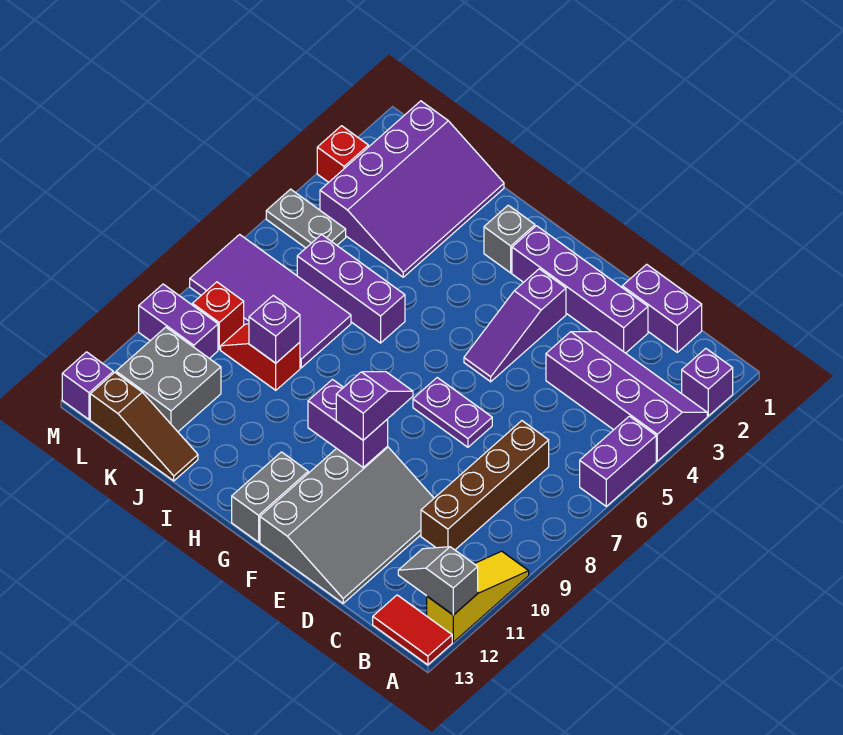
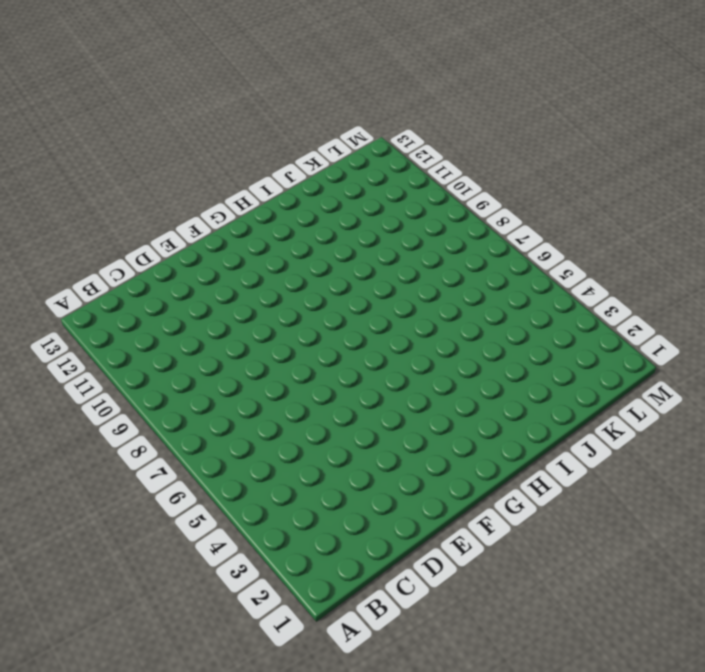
none -> purple 1x1 brick [682,348,733,416]
none -> purple 2x4 slope [546,332,707,461]
none -> purple 1x2 brick [580,416,656,506]

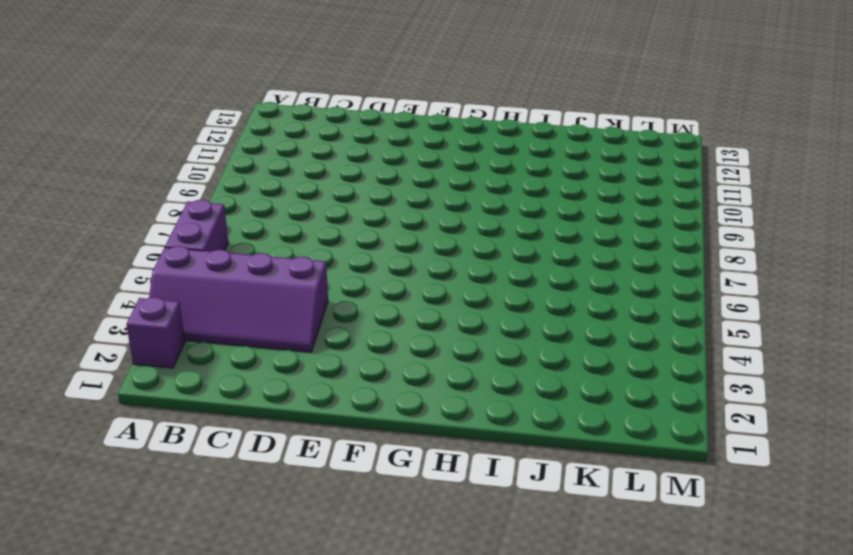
none -> yellow 1x3 slope [427,551,529,642]
none -> red 1x2 tile [373,595,452,665]
none -> purple 1x2 brick [622,264,702,352]

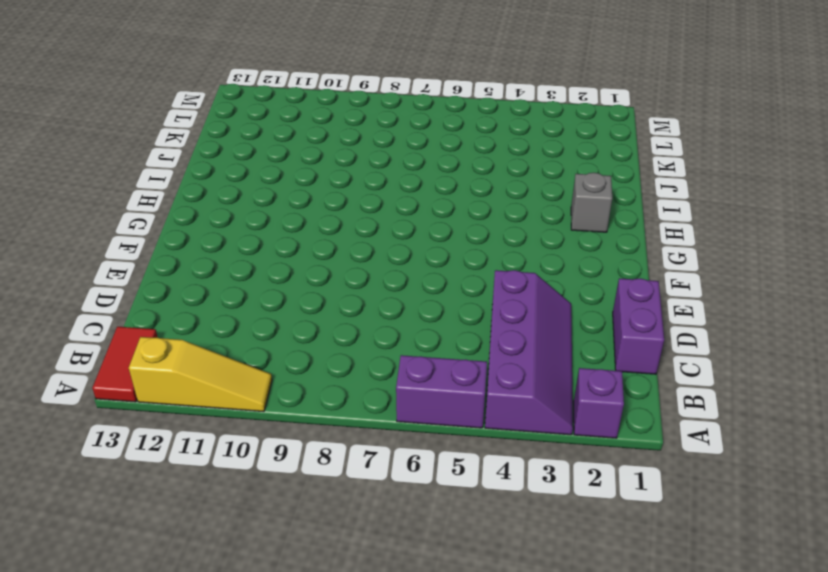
none -> brown 1x4 brick [421,421,549,550]
none -> purple 1x4 brick [512,226,648,353]
none -> grey 3x4 slope [260,446,434,603]

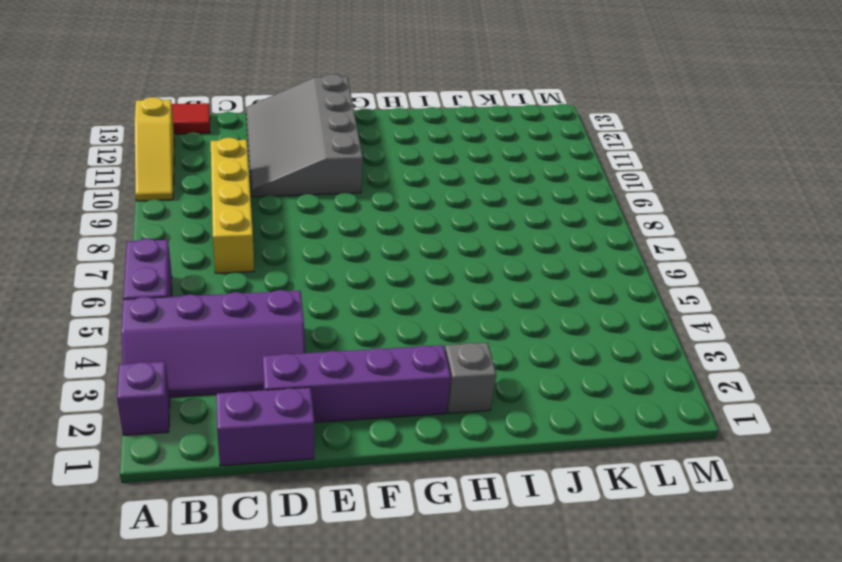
yellow 1x4 brick [211,137,254,273] -> brown 1x4 brick [421,421,549,550]
none -> purple 1x2 plate [413,378,492,447]
none -> purple 1x3 slope [464,269,566,382]
none -> grey 1x2 brick [232,452,308,542]

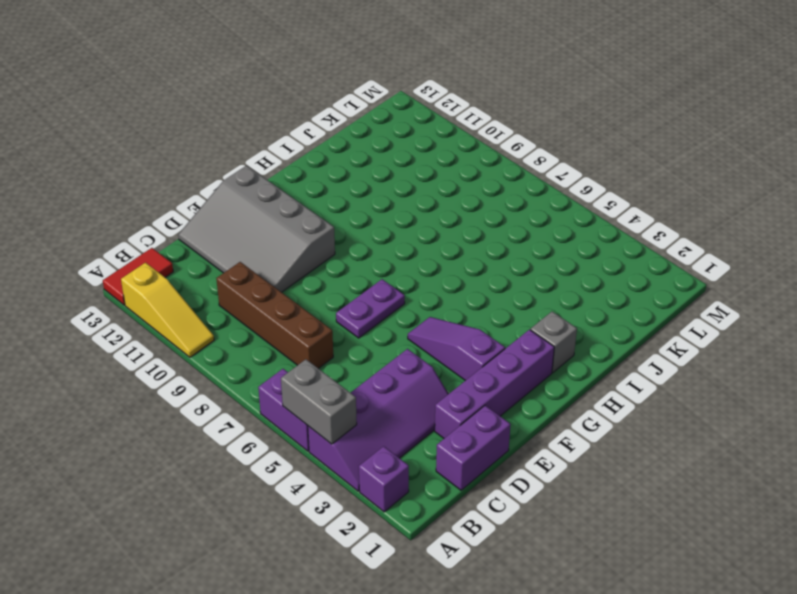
grey 1x2 brick [281,359,357,444] -> grey 1x2 brick moved to [232,452,308,542]
none -> purple 1x3 brick [297,235,405,343]
none -> purple 3x4 slope [320,101,504,277]
none -> purple 2x4 tile [190,235,351,368]

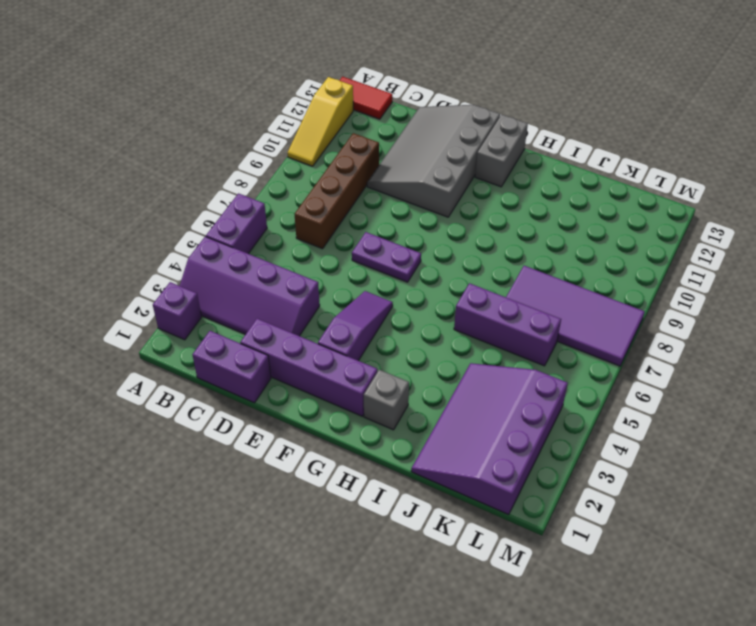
none -> red 1x2 slope [221,324,300,390]
none -> brown 1x3 slope [90,372,198,481]
none -> grey 2x2 brick [116,327,221,432]

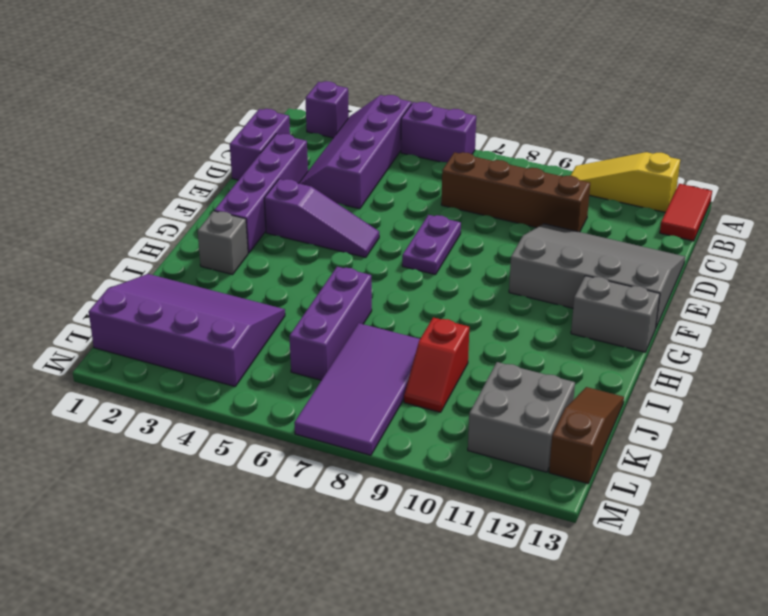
none -> grey 1x2 plate [266,189,346,248]
none -> red 1x1 brick [192,282,244,349]
none -> purple 1x2 brick [139,284,218,359]

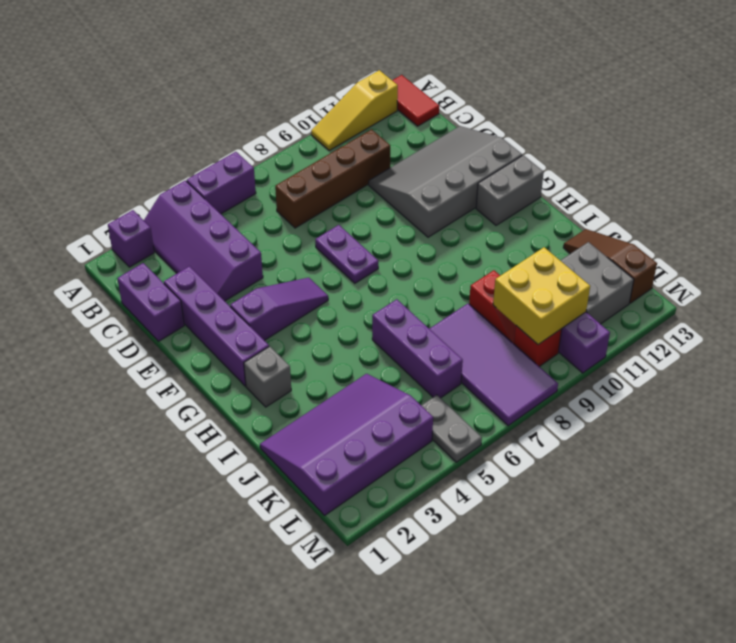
yellow 2x2 brick [493,247,590,344] -> none
none -> red 1x1 brick [317,126,368,182]
none -> purple 1x1 brick [62,352,113,420]
none -> grey 1x2 slope [398,547,478,615]

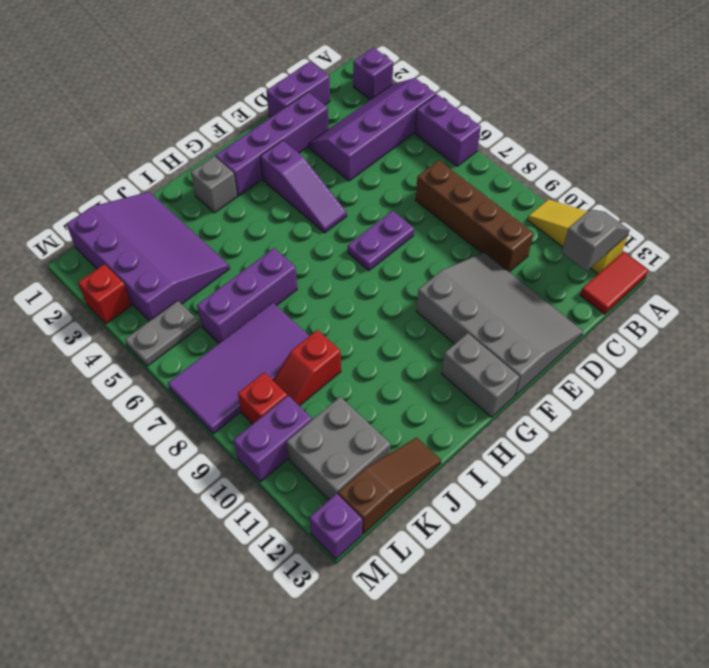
grey 1x2 slope [562,209,630,271] -> grey 1x2 slope turned to [398,547,478,615]
none -> purple 1x2 brick [308,379,388,467]
none -> purple 1x1 brick [249,296,300,363]
none -> purple 1x2 slope [336,372,413,440]

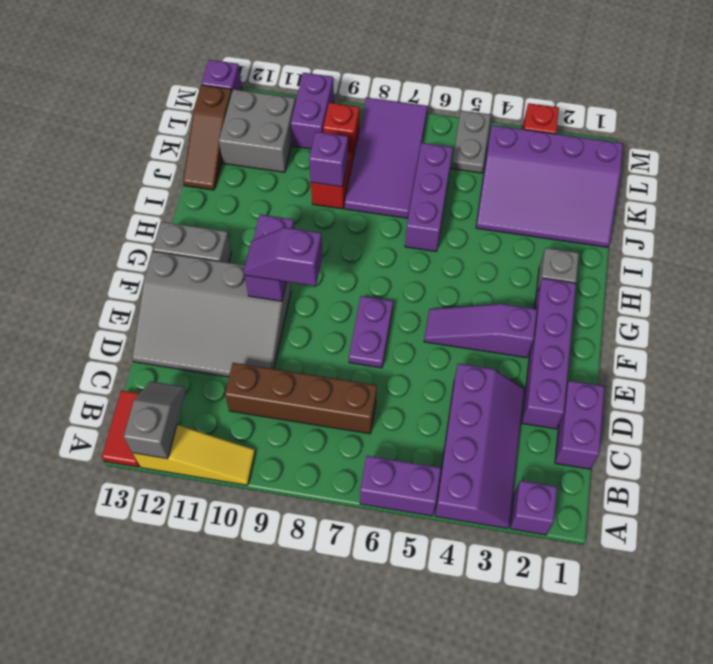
purple 1x2 slope [244,228,323,286] -> purple 1x2 slope turned to [336,372,413,440]

